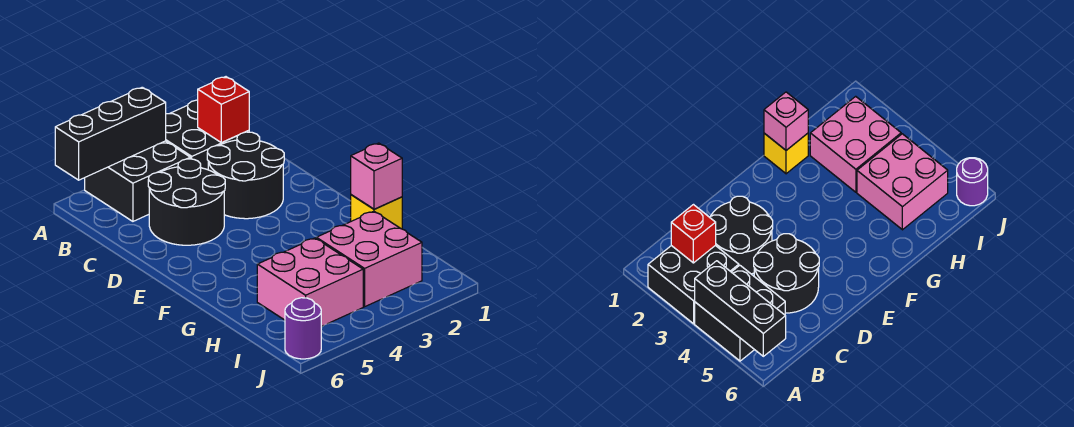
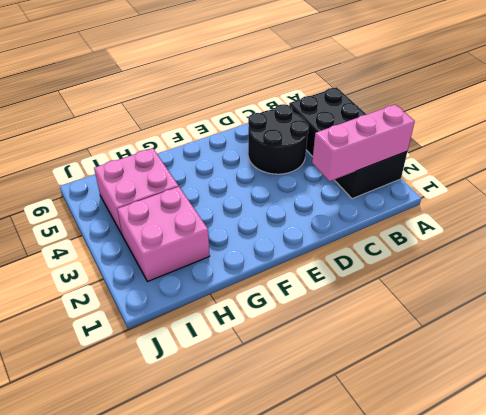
pink 1x3 brick [312,105,415,181] -> red 1x1 brick [198,77,249,143]
none -> black 2x2 round brick [207,132,284,219]
none -> yellow 1x1 brick [351,195,402,229]

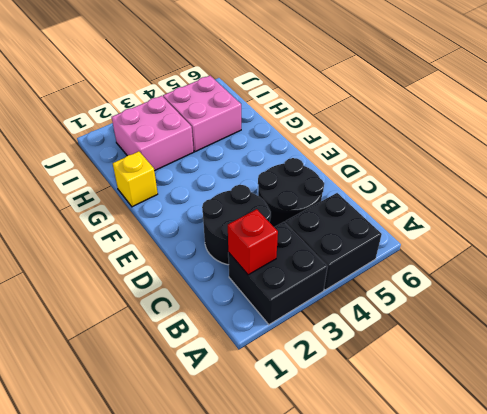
none -> purple 1x1 round brick [285,298,321,359]
none -> black 1x3 brick [55,87,166,180]

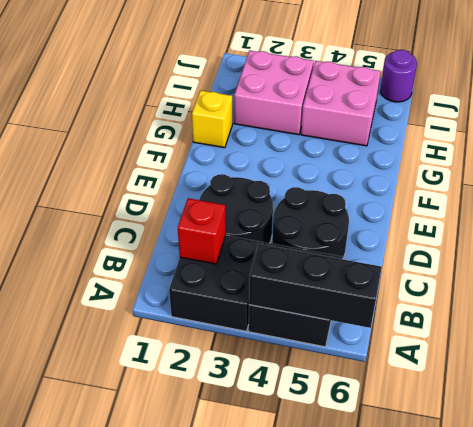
none -> pink 1x1 brick [351,143,402,209]

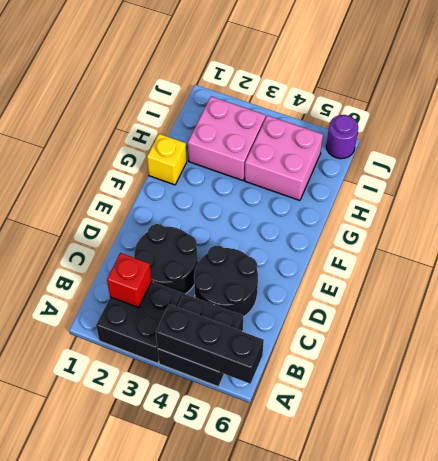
none -> pink 1x1 brick [351,143,402,209]

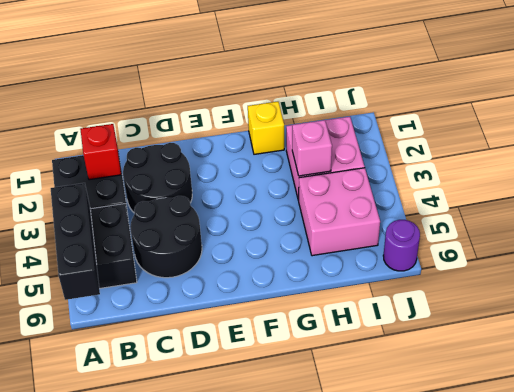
pink 1x1 brick [292,120,332,176] -> pink 1x1 brick moved to [351,143,402,209]

